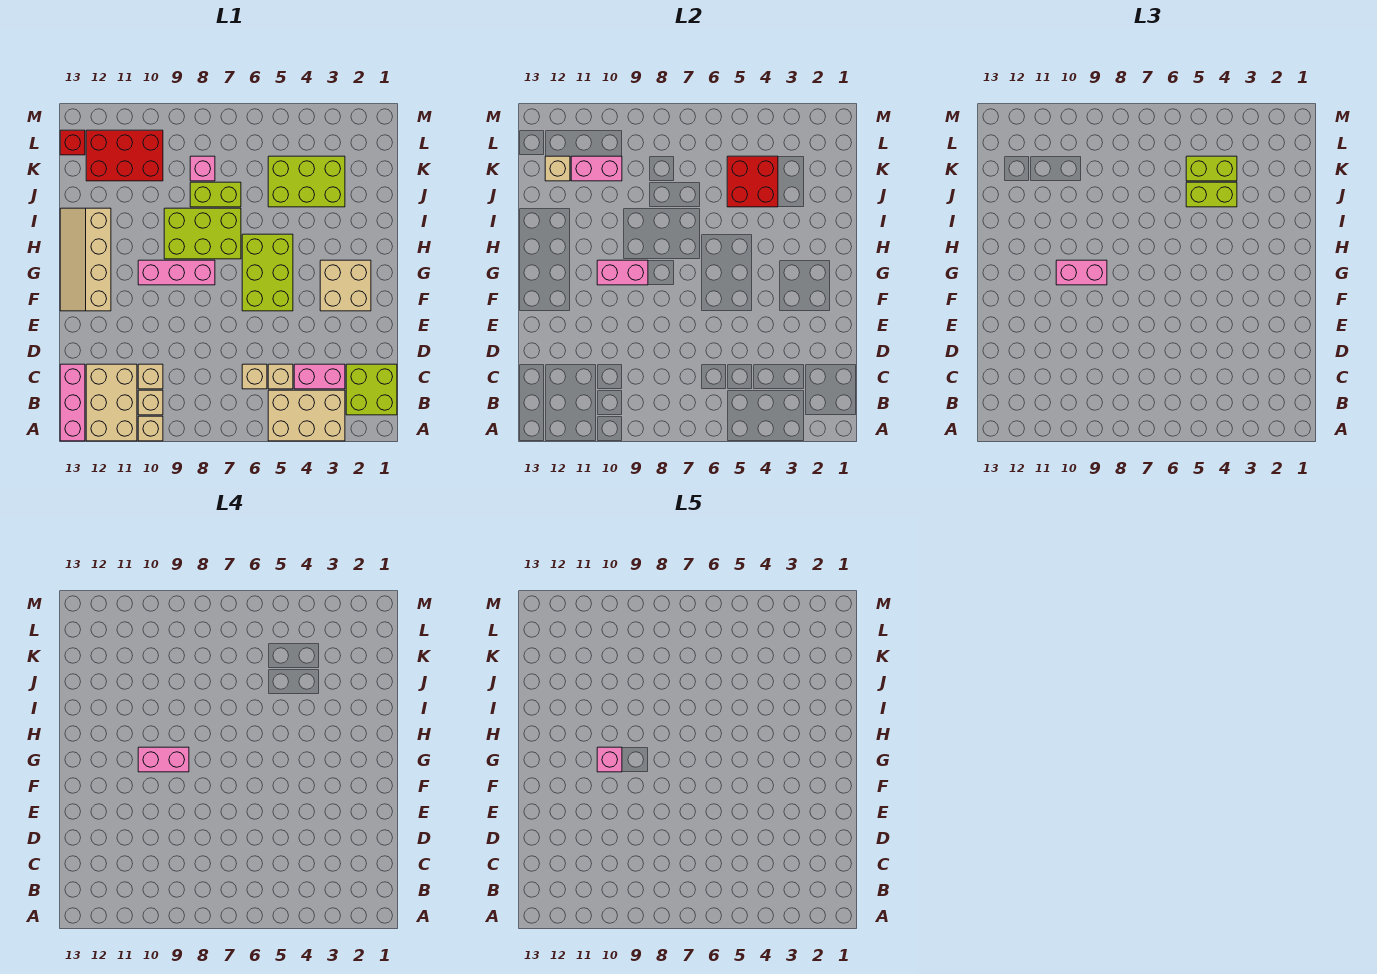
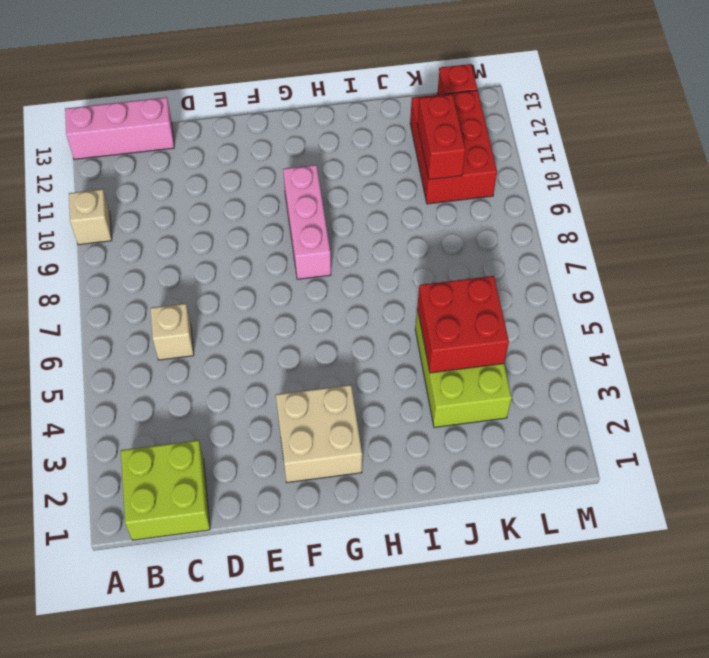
red 1x2 brick [417,94,465,180] -> pink 1x2 brick [571,156,622,181]
none -> tan 2x3 brick [268,390,345,441]
none -> tan 2x3 brick [86,364,137,441]
none -> tan 1x1 brick [138,390,163,415]

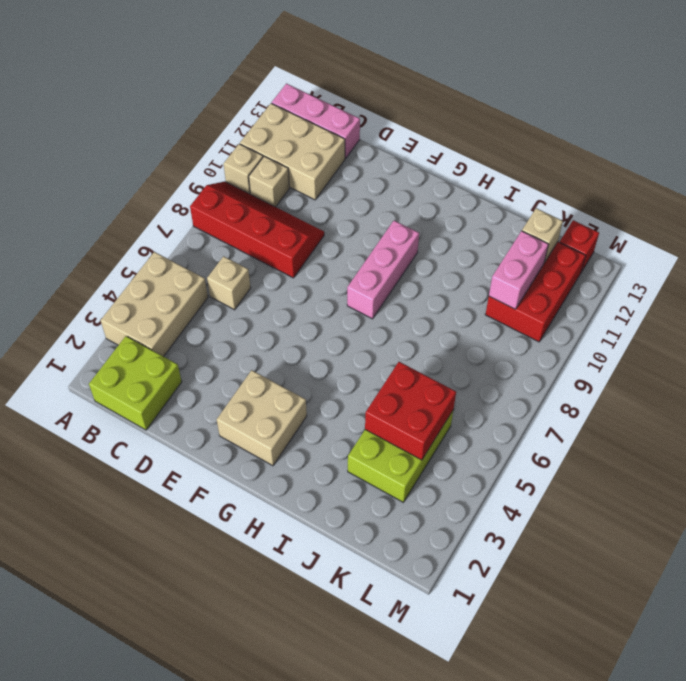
red 2x4 slope [190,181,324,278] -> none
none -> pink 1x2 brick [294,364,345,389]
none -> tan 1x1 brick [268,364,293,389]
none -> tan 1x1 brick [138,364,163,389]

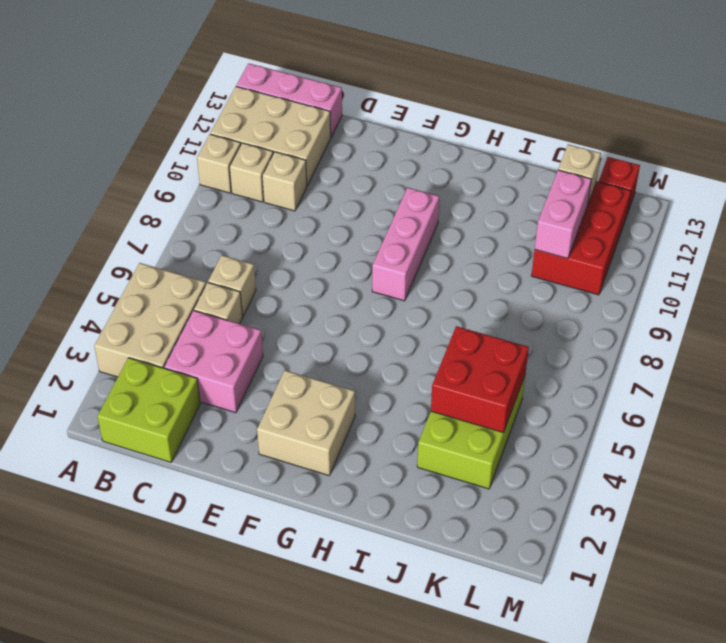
pink 2x2 brick [164,310,263,413] -> pink 1x2 brick [294,364,345,389]
none -> lime 2x3 brick [242,234,293,311]
none -> tan 2x4 slope [60,208,111,311]
none -> lime 2x3 brick [164,208,241,259]

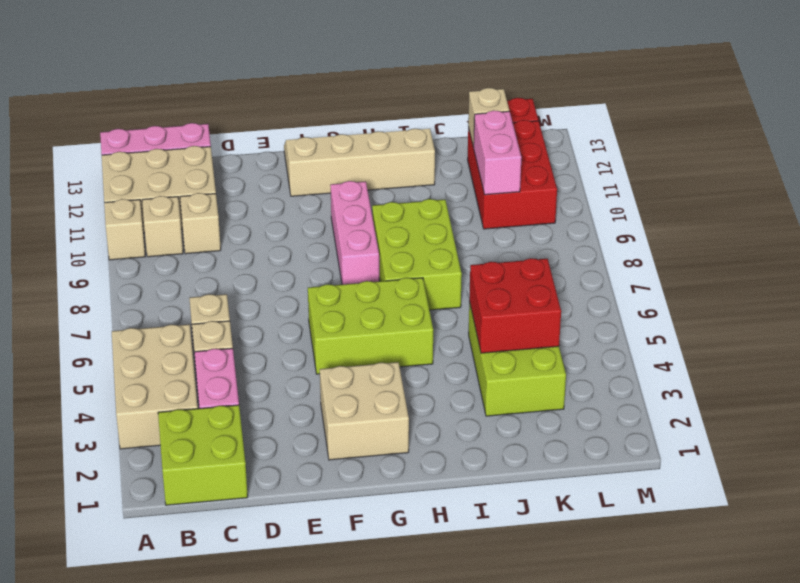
none -> lime 1x2 brick [190,182,241,207]
none -> pink 1x1 brick [190,156,215,181]
none -> pink 1x2 brick [597,260,648,285]

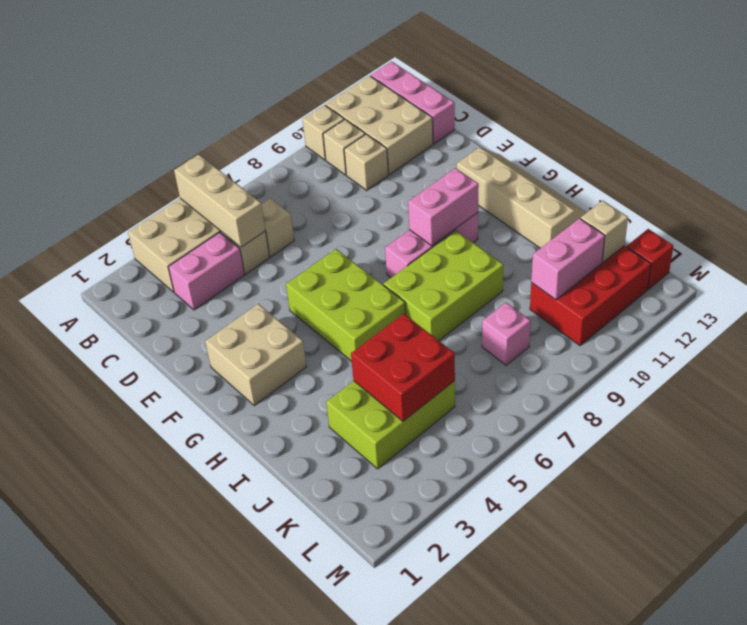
tan 1x3 brick [174,155,265,247] -> none
none -> lime 2x2 brick [346,364,397,415]
none -> lime 1x2 brick [190,182,241,207]
none -> pink 1x2 brick [1056,260,1107,285]

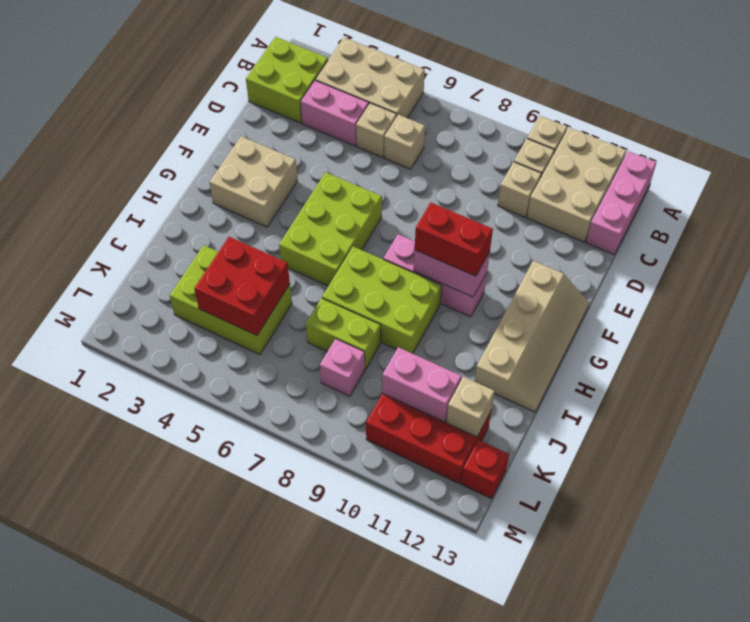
red 1x2 brick [415,202,493,276] -> pink 1x2 brick [1056,260,1107,285]
none -> lime 1x2 brick [1186,182,1237,207]
none -> lime 1x2 brick [1186,156,1237,181]
none -> pink 1x2 brick [138,747,189,772]

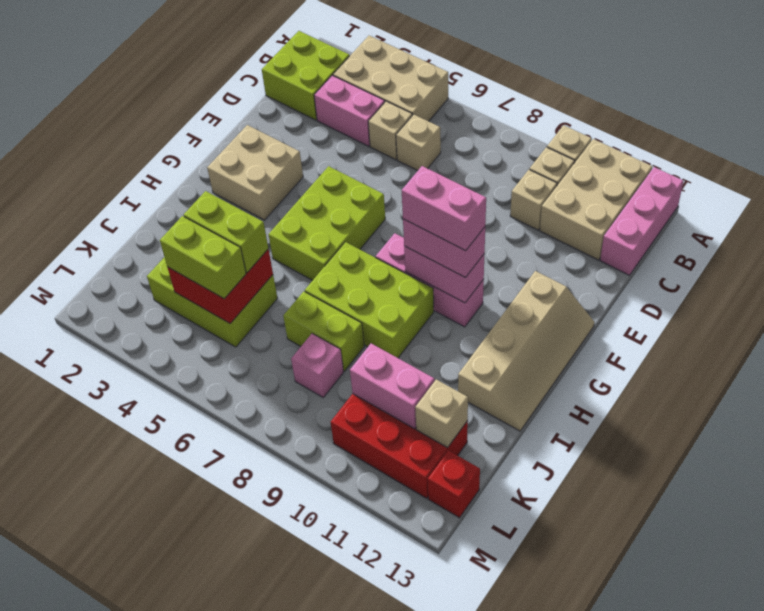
none -> pink 1x1 brick [597,747,622,772]

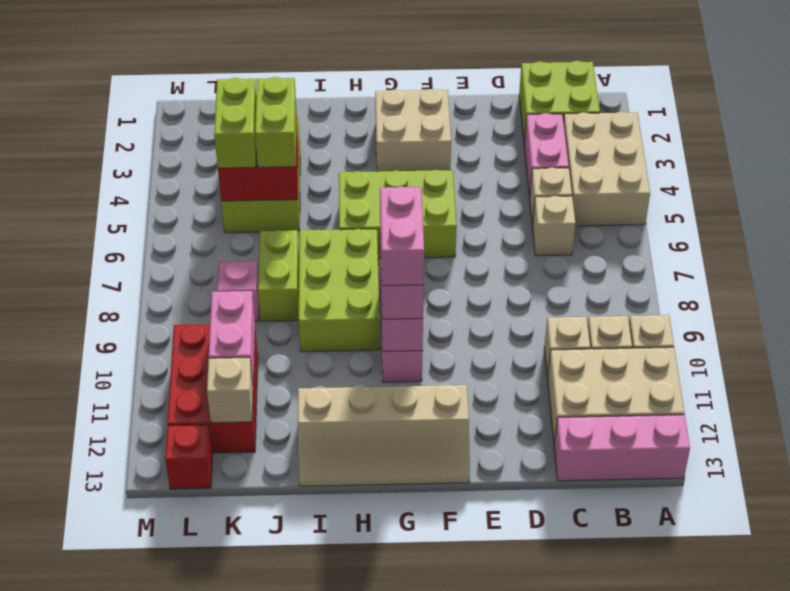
none -> pink 1x1 brick [597,747,622,772]

